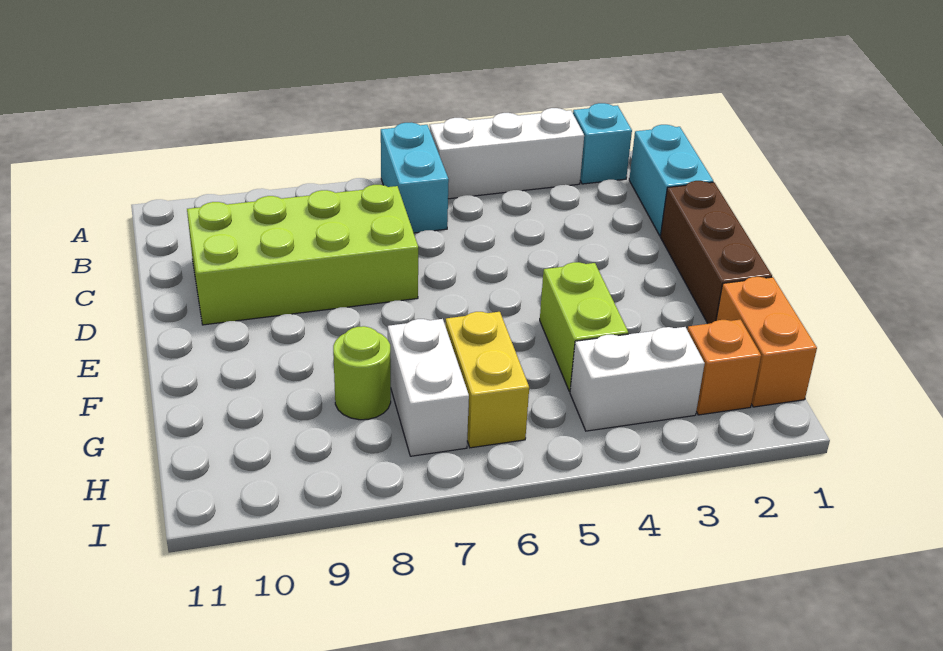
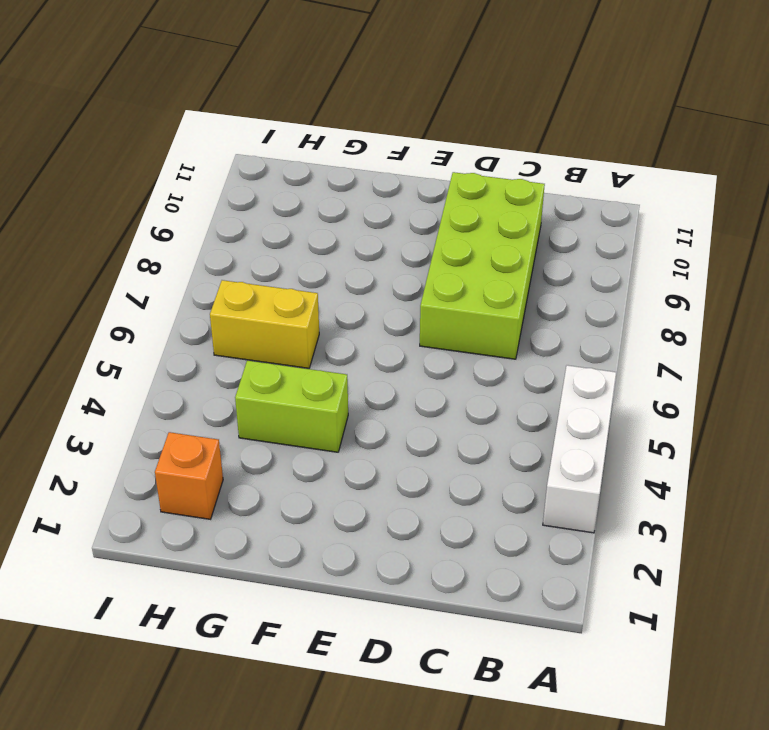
none -> cyan 1x1 brick [573,103,632,184]
none -> cyan 1x2 brick [381,123,449,233]
none -> cyan 1x2 brick [629,125,713,236]

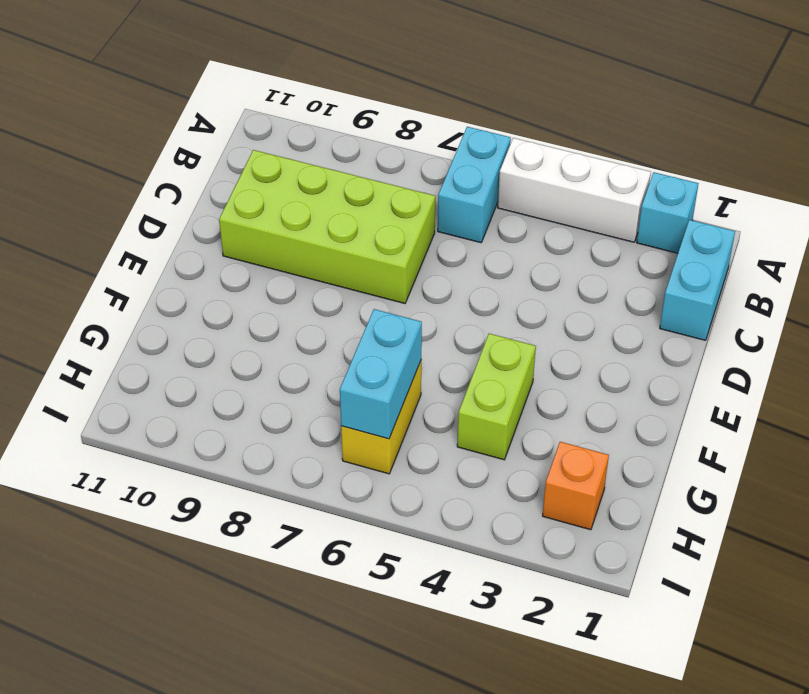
cyan 1x2 brick [340,309,422,439] -> none
none -> brown 1x3 brick [661,181,772,324]
none -> orange 1x2 brick [716,277,817,407]
none -> white 1x2 brick [388,319,469,456]

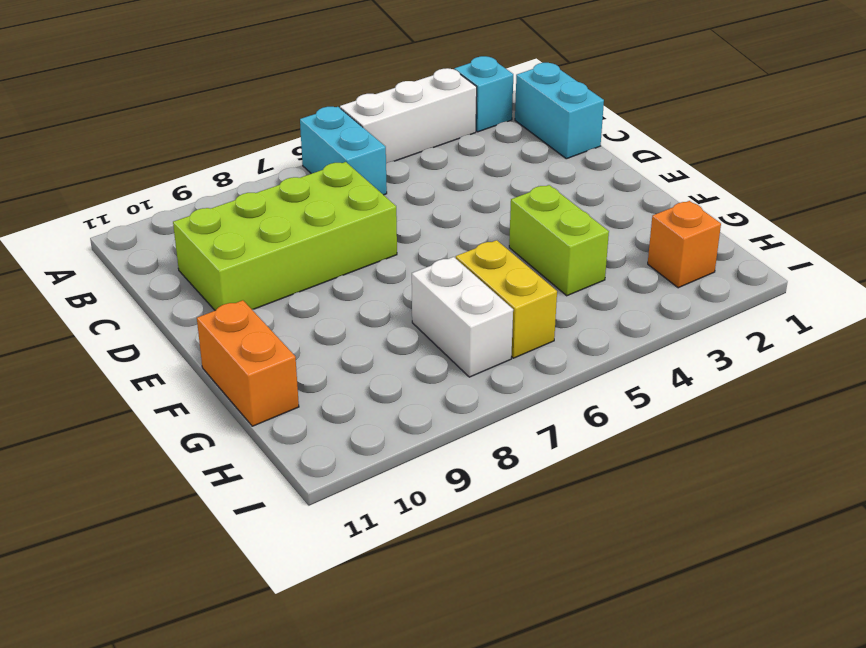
orange 1x2 brick [197,300,299,426] -> orange 1x2 brick moved to [716,277,817,407]
none -> brown 1x3 brick [661,181,772,324]
none -> lime 1x1 round brick [333,326,391,420]
none -> white 1x2 brick [570,327,705,431]

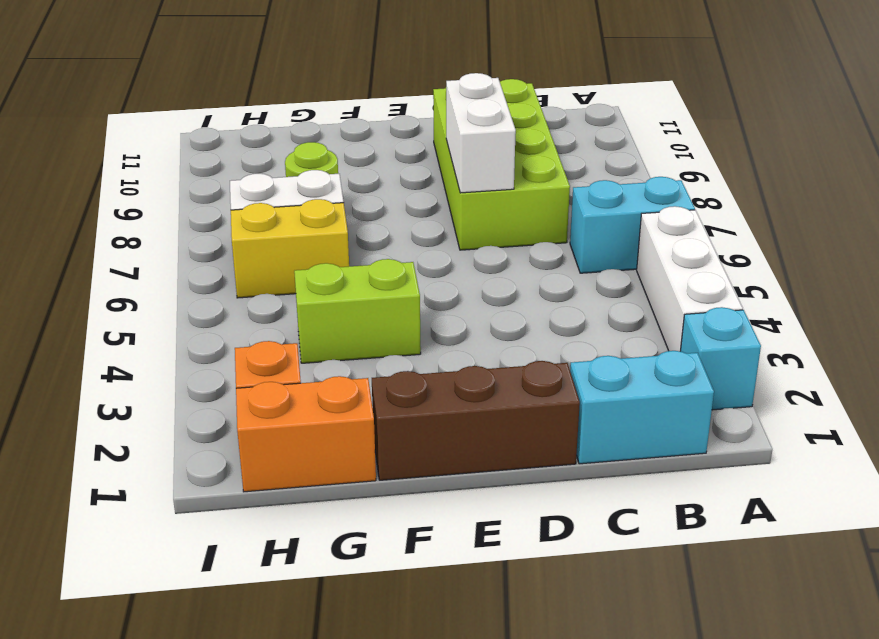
white 1x2 brick [446,73,516,193] -> white 1x2 brick moved to [570,327,705,431]

